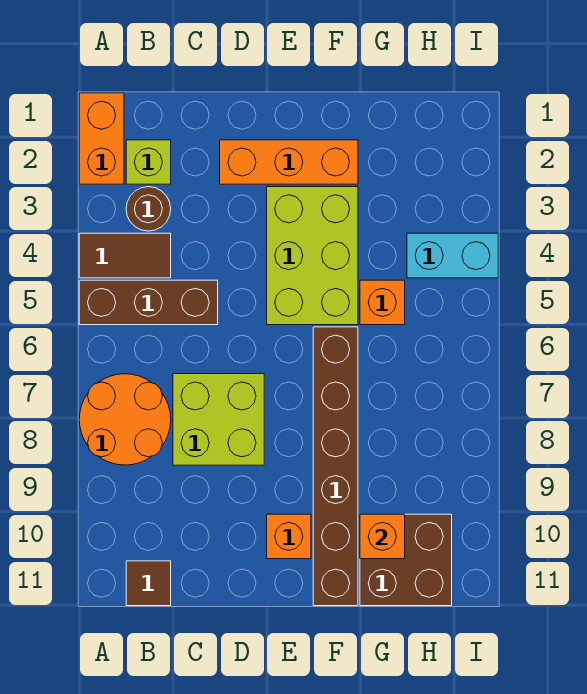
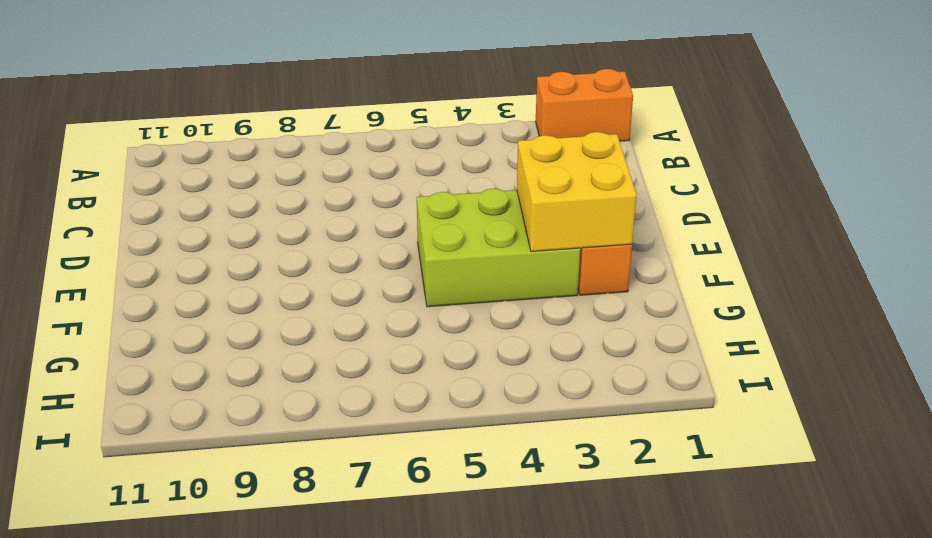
yellow 2x2 brick [517,132,637,251] -> none
none -> brown 1x2 tile [79,233,171,278]
none -> brown 1x3 brick [79,280,218,325]
none -> orange 2x2 round brick [79,374,171,465]

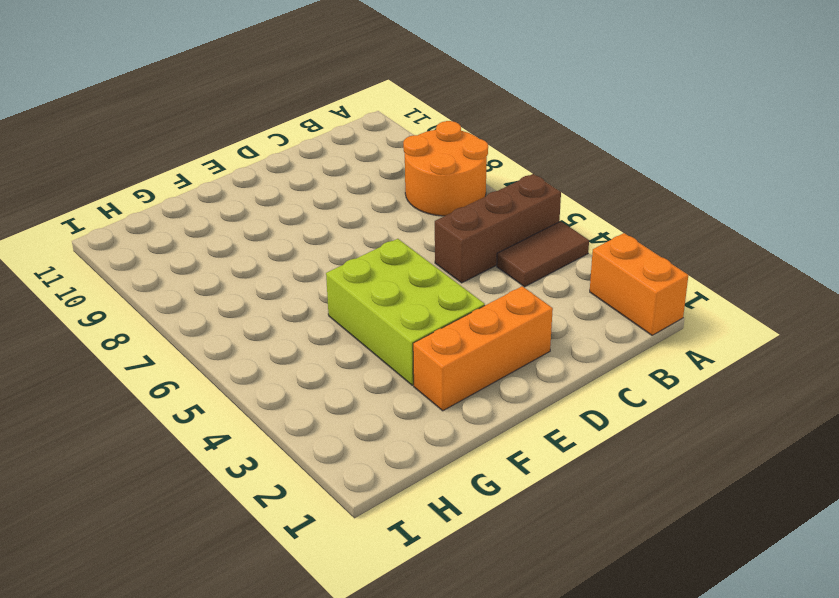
none -> lime 1x1 brick [126,140,171,184]
none -> brown 1x1 round brick [126,187,171,231]
none -> brown 1x1 tile [126,561,171,606]

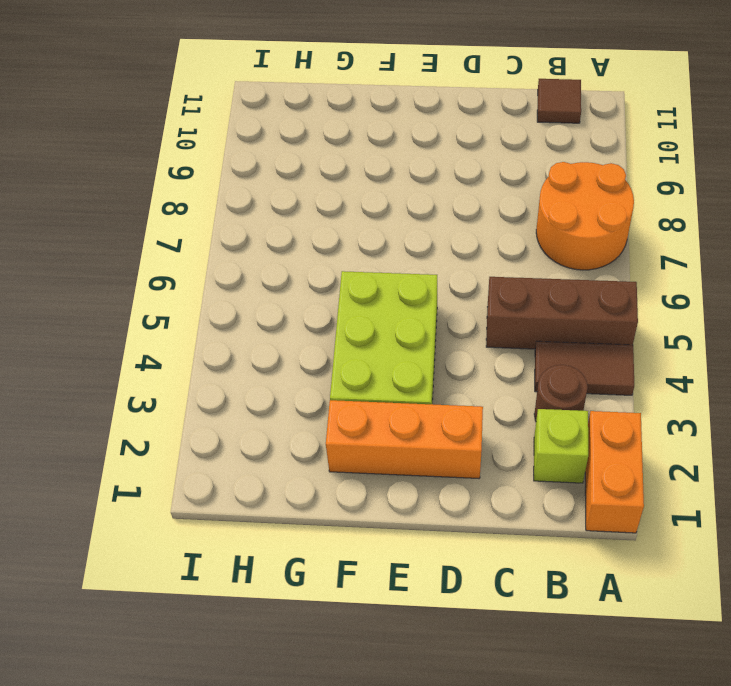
none -> lime 2x2 brick [173,374,264,465]
none -> orange 1x1 brick [267,514,311,559]
none -> brown 1x6 brick [313,327,358,606]

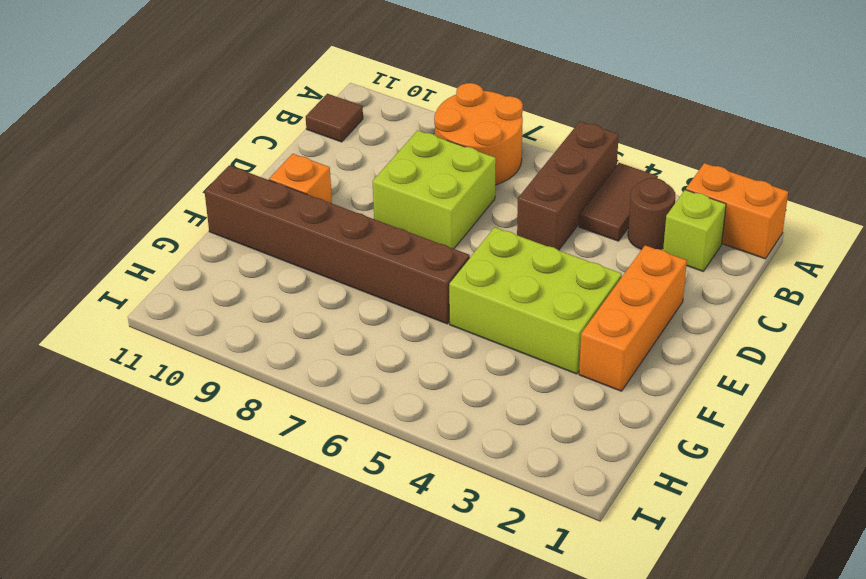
none -> orange 1x1 brick [360,280,405,325]
none -> brown 2x2 brick [360,514,452,606]
none -> cyan 1x2 brick [407,233,498,278]

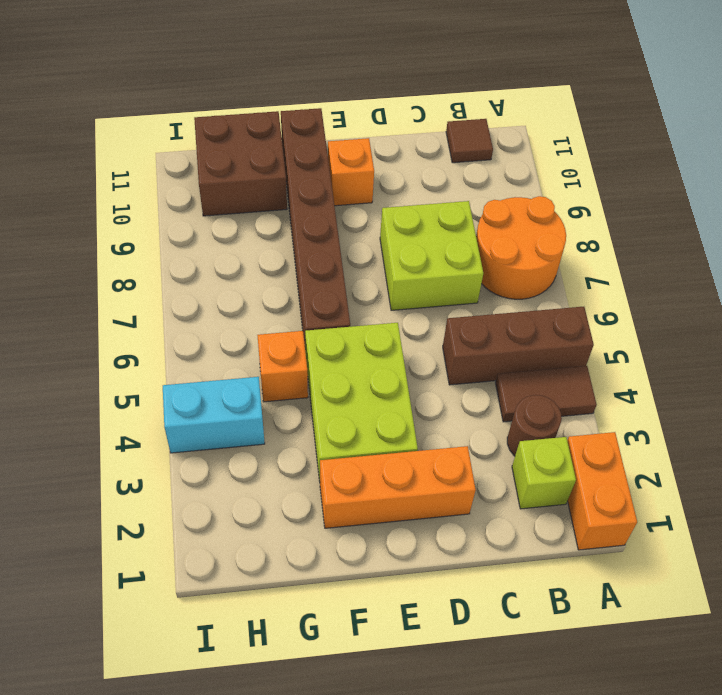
none -> orange 1x1 brick [360,514,405,559]

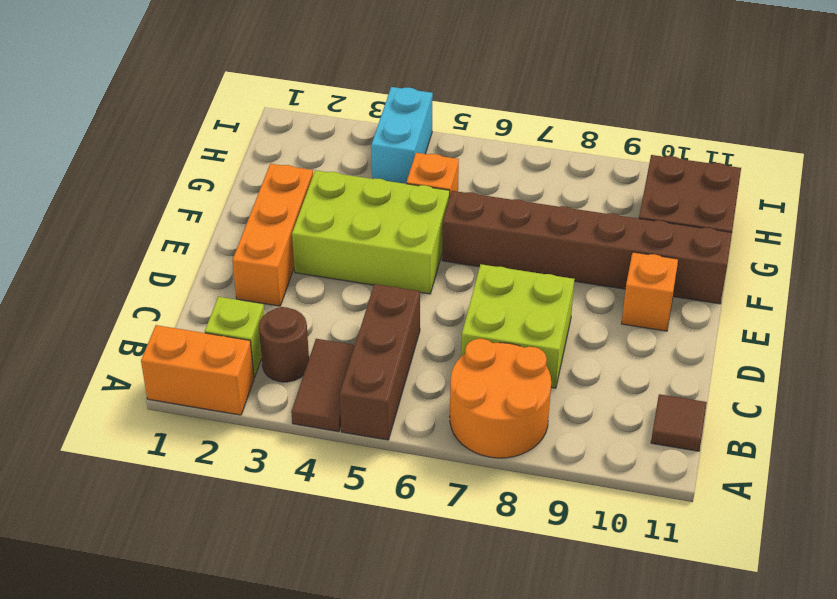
none -> orange 1x1 brick [360,514,405,559]

